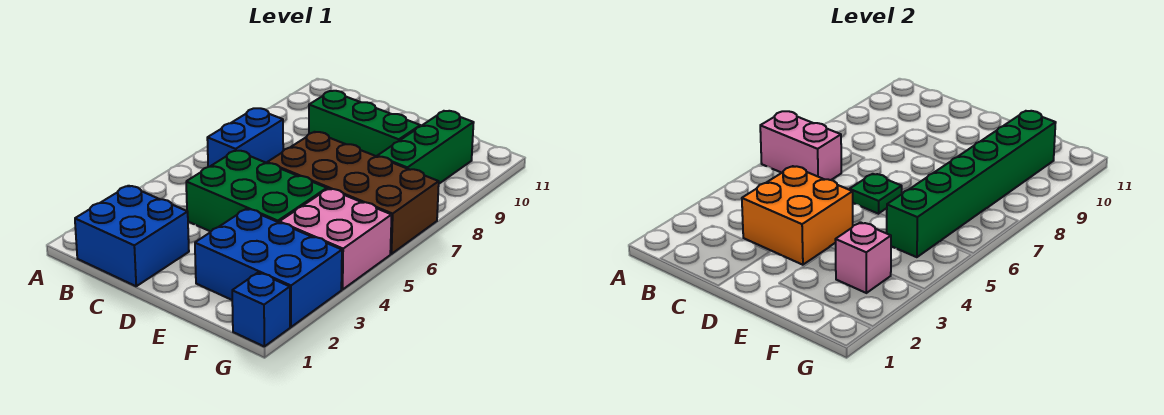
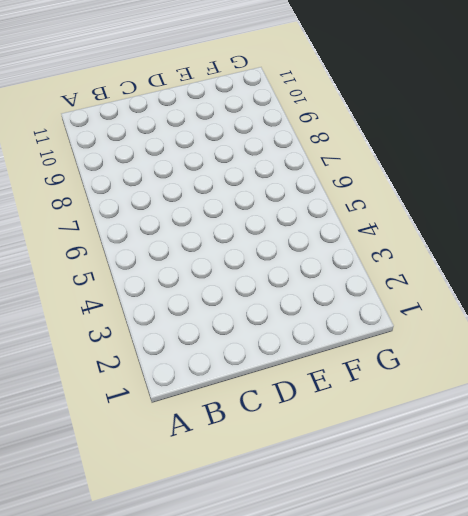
none -> blue 2x2 brick [75,186,189,286]
none -> blue 1x2 brick [207,108,283,167]
none -> green 2x3 brick [186,151,327,231]

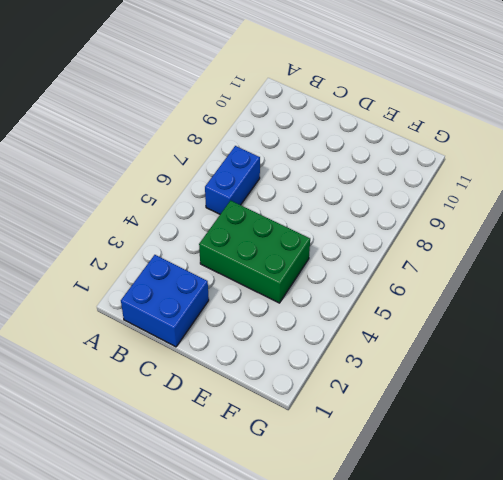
none -> green 1x3 brick [309,91,420,156]
none -> brown 2x4 brick [267,132,439,254]
none -> blue 2x3 brick [195,209,342,327]

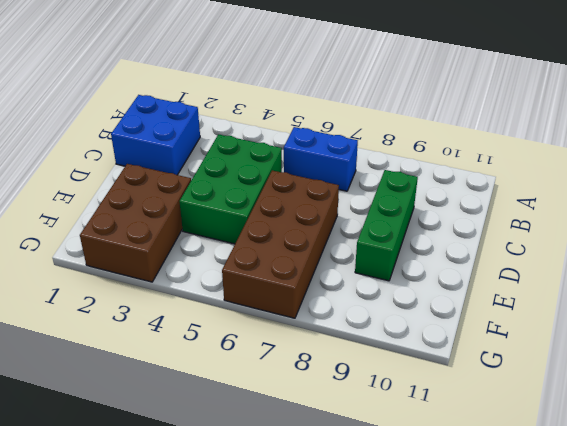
brown 2x3 brick [80,164,191,282] -> blue 2x3 brick [195,209,342,327]
none -> pink 2x2 brick [279,189,392,290]
none -> green 1x3 brick [377,111,474,184]
none -> blue 1x1 brick [232,272,290,346]

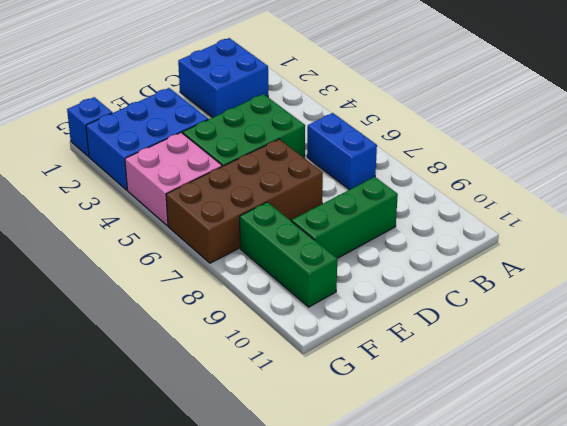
none -> pink 1x2 brick [760,111,841,180]
none -> orange 2x2 brick [742,166,853,265]
none -> green 1x1 plate [850,174,902,214]

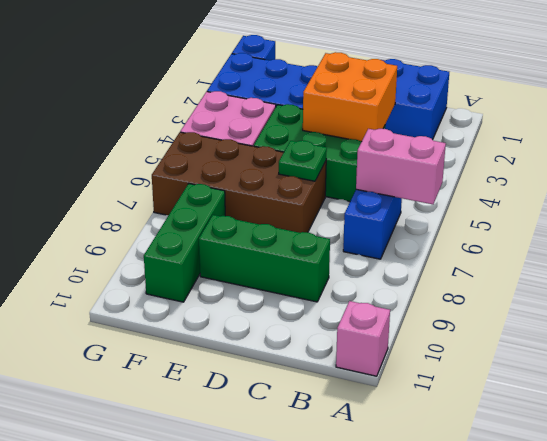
pink 1x1 brick [336,301,390,376] -> pink 1x1 brick moved to [835,222,891,293]
none -> green 1x6 brick [886,111,1056,257]

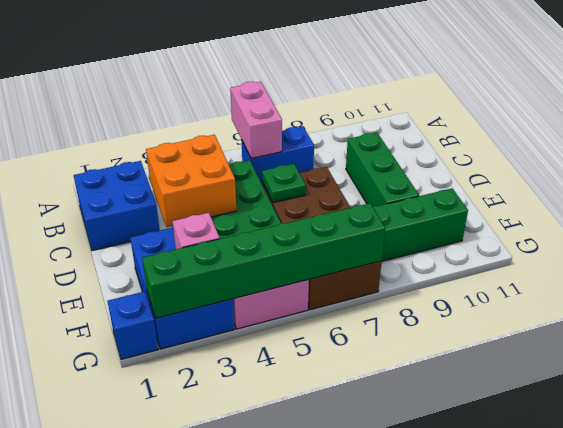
green 1x6 brick [142,203,385,318] -> green 1x6 brick moved to [886,111,1056,257]

